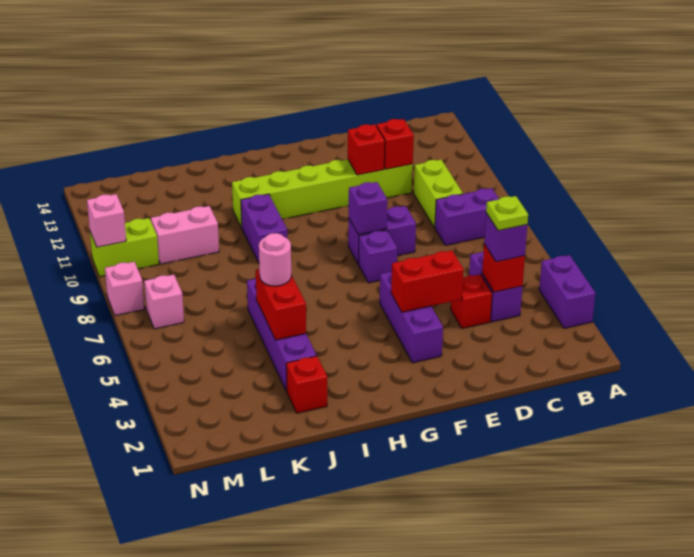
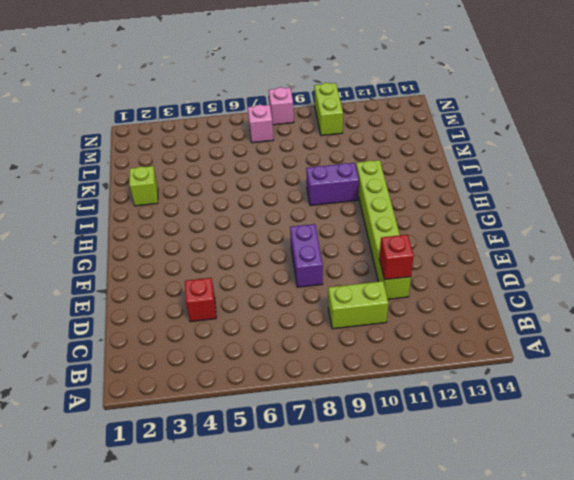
lime 1x1 brick [129,166,158,206] -> red 1x1 brick [286,356,327,413]
none -> purple 1x2 brick [539,255,595,328]
none -> purple 1x2 brick [435,188,499,245]
none -> purple 1x2 brick [469,251,523,322]

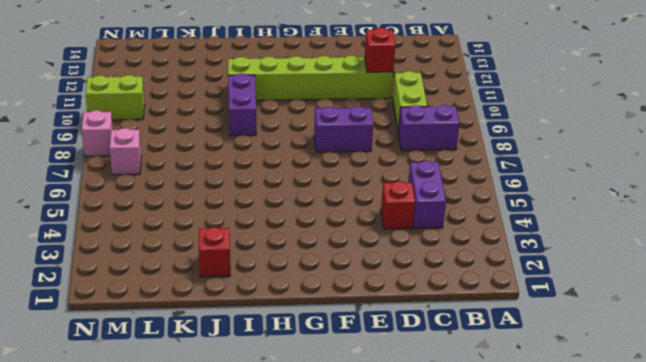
none -> purple 1x2 brick [539,255,595,328]
none -> purple 1x3 brick [380,271,443,363]
none -> purple 1x1 brick [358,230,397,283]

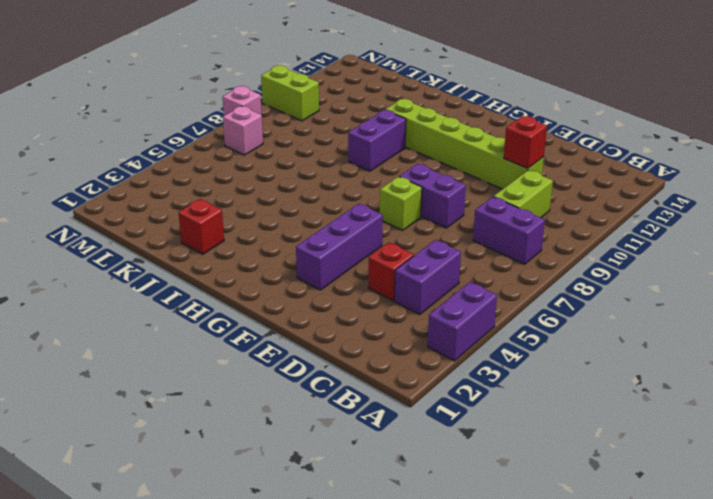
lime 1x1 brick [380,177,422,230] -> purple 1x1 brick [358,230,397,283]
none -> purple 1x4 brick [247,279,317,391]
none -> pink 1x2 brick [151,206,219,264]
none -> red 1x1 brick [482,244,525,292]

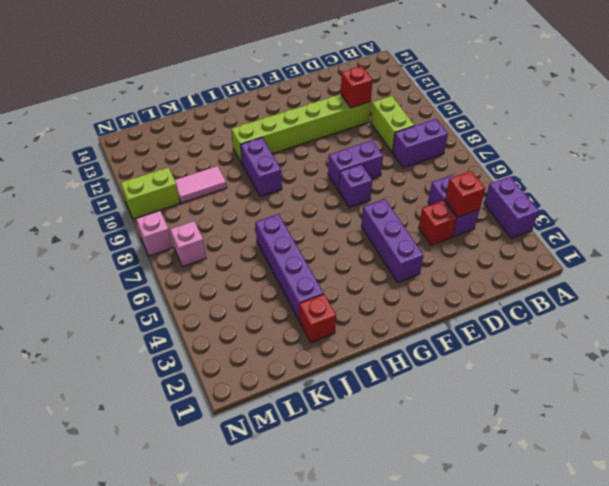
pink 1x2 tile [175,166,227,203] -> pink 1x2 brick [151,206,219,264]
none -> red 1x2 brick [391,250,464,312]
none -> red 1x1 brick [348,124,385,175]
none -> purple 1x1 brick [349,182,387,235]

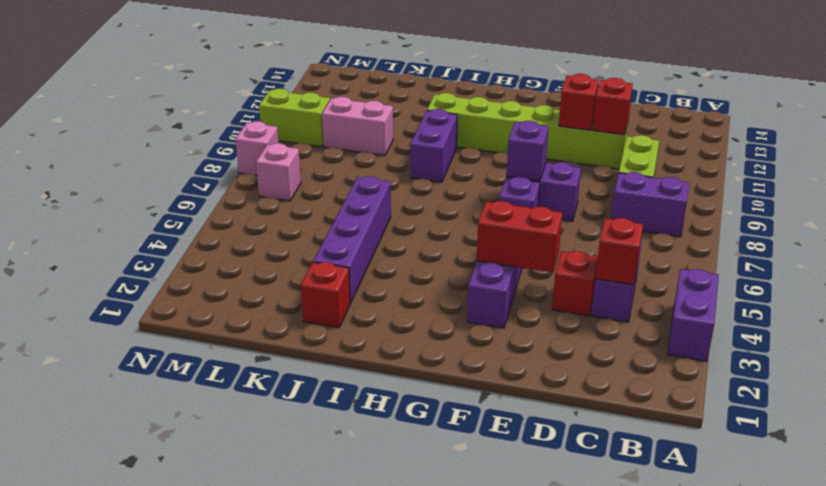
none -> red 1x2 brick [256,269,306,340]
none -> pink 1x1 brick [87,194,126,247]
none -> purple 1x1 brick [484,213,527,262]

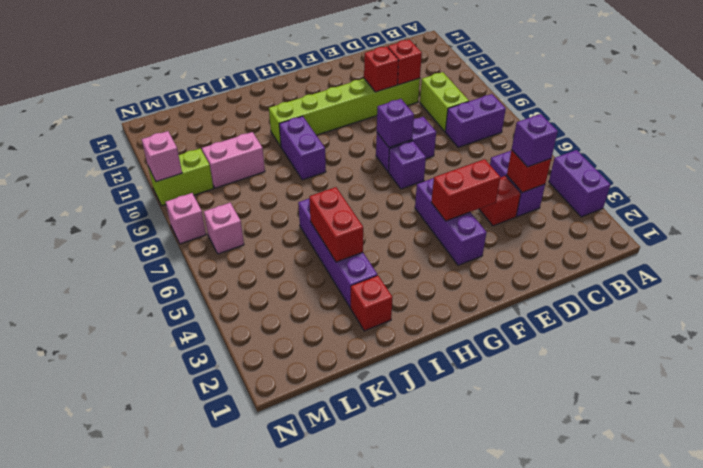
none -> pink 1x1 round brick [259,233,291,286]
none -> lime 1x1 plate [486,196,528,231]

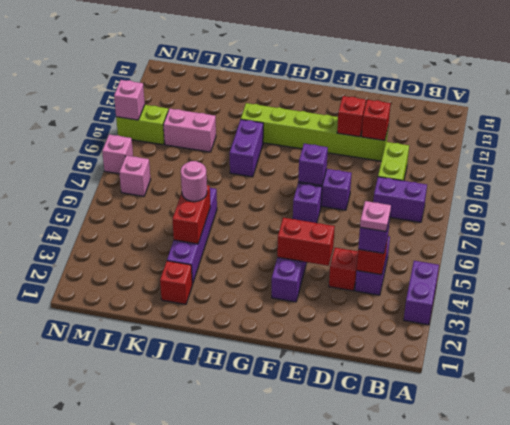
pink 1x1 plate [360,201,391,231] -> lime 1x1 plate [486,196,528,231]

